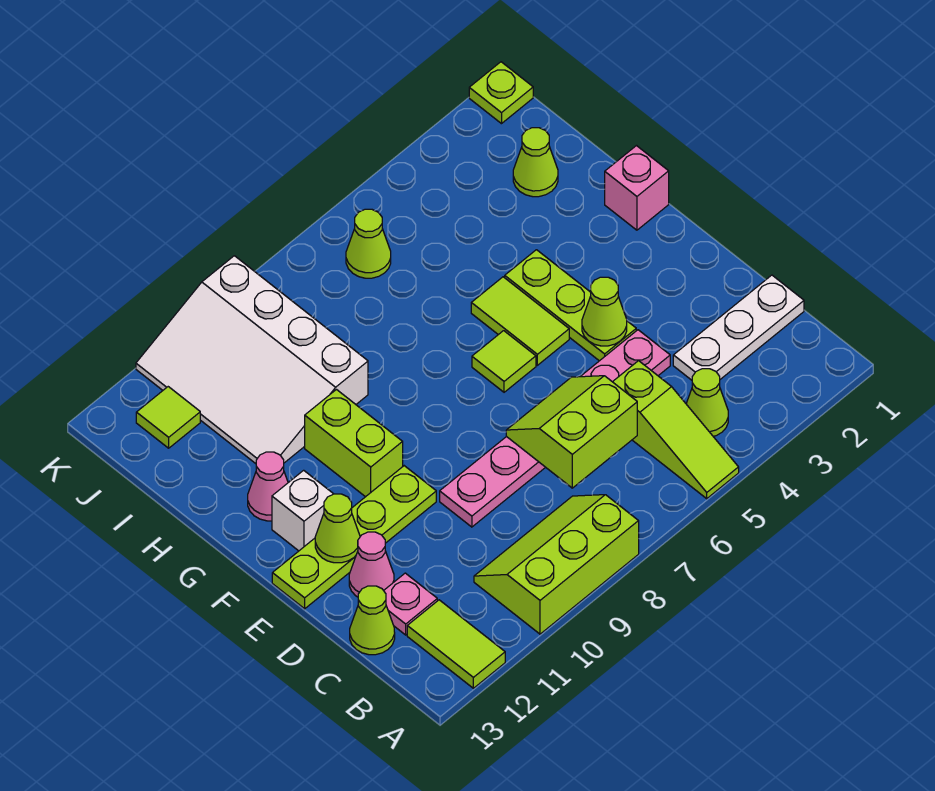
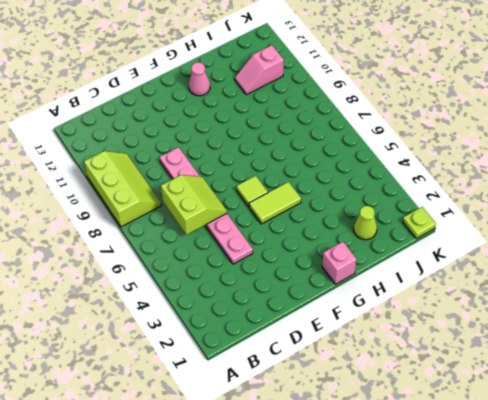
pink 1x2 slope [235,45,284,95] -> white 3x4 slope [136,256,368,464]
none -> lime 1x3 slope [613,361,739,499]
none -> lime 1x2 tile [407,600,505,688]
none -> lime 1x1 cone [686,369,728,436]

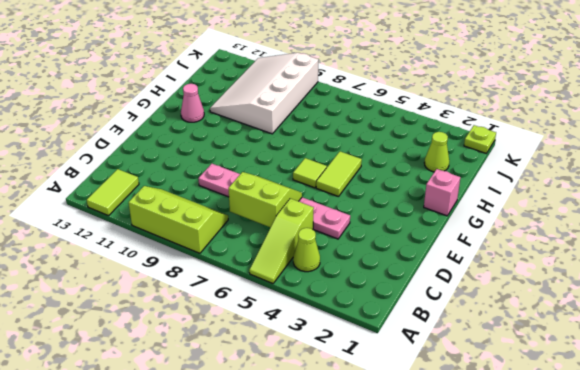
none -> white 1x3 plate [673,275,804,380]
none -> pink 1x1 plate [384,573,437,635]
none -> lime 1x1 cone [350,586,395,655]

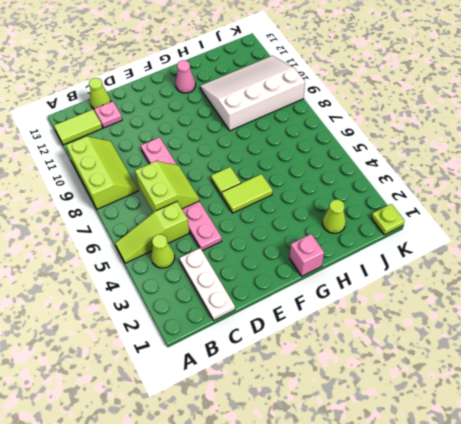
none -> pink 1x1 cone [349,532,394,597]
none -> lime 1x3 plate [505,250,636,361]
none -> lime 1x4 plate [272,466,436,609]

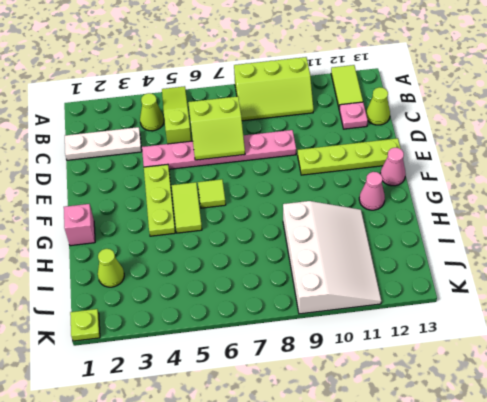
pink 1x1 cone [380,148,406,186] -> pink 1x1 cone moved to [349,532,394,597]
none -> lime 1x2 brick [305,390,403,497]
none -> white 1x1 brick [272,470,333,551]
none -> lime 1x1 cone [346,209,391,278]

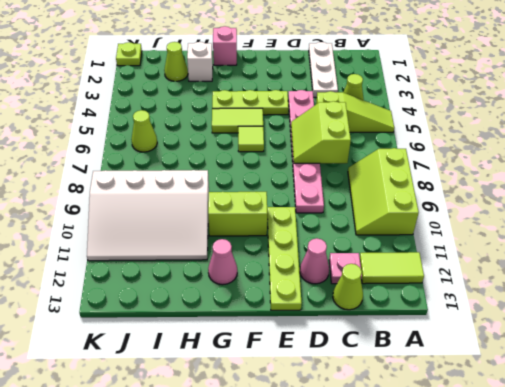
white 1x1 brick [187,42,213,81] -> white 1x1 brick moved to [272,470,333,551]
none -> lime 1x1 tile [136,387,200,448]
none -> lime 1x1 cone [582,277,627,346]
none -> lime 1x1 cone [315,494,360,563]

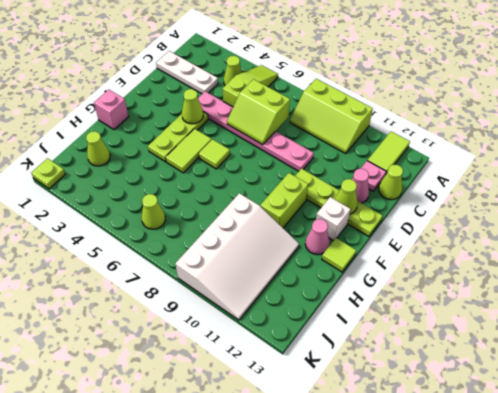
lime 1x1 tile [322,238,356,272] -> lime 1x1 tile moved to [136,387,200,448]

